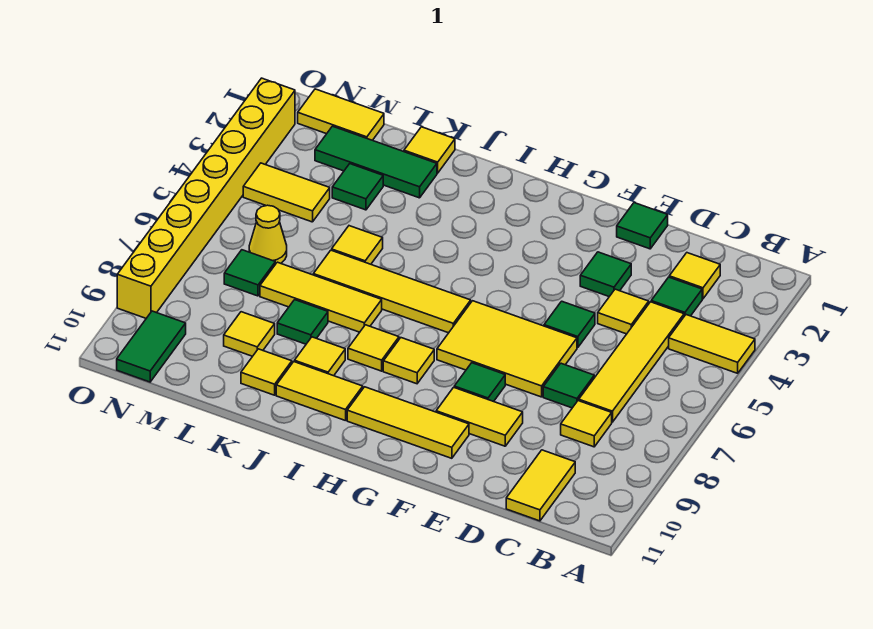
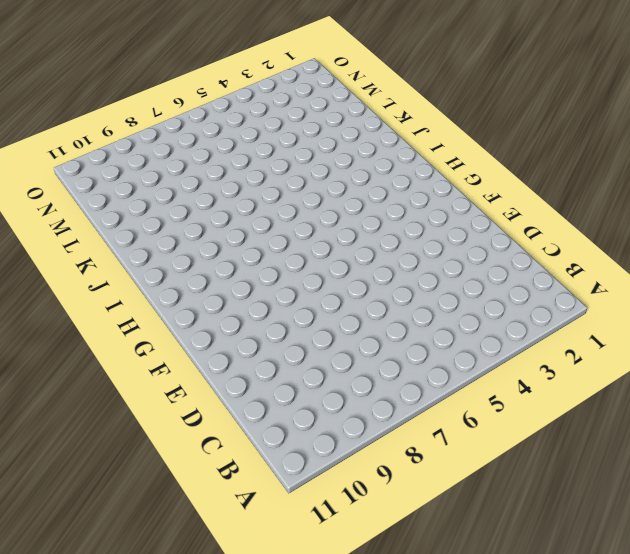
none -> yellow 1x2 tile [669,315,755,373]
none -> yellow 1x1 tile [669,253,720,299]
none -> green 1x1 tile [651,277,702,316]
none -> yellow 1x4 tile [579,302,684,422]

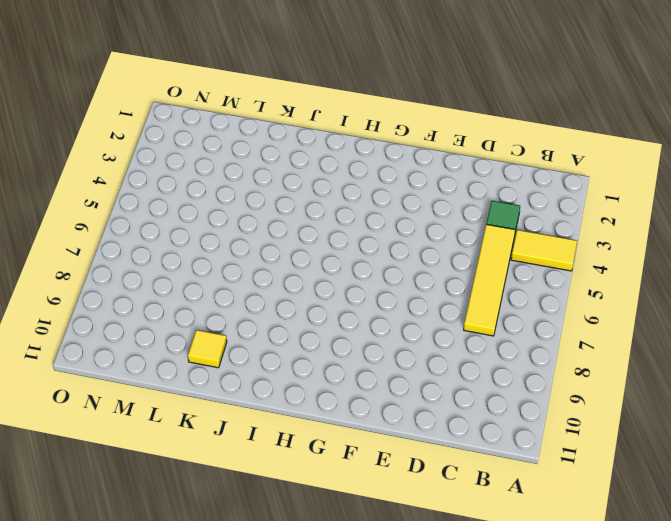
none -> yellow 1x1 tile [669,253,720,299]
none -> yellow 1x1 tile [561,401,612,447]
none -> yellow 1x2 tile [506,450,575,521]
none -> yellow 1x1 tile [598,289,649,334]

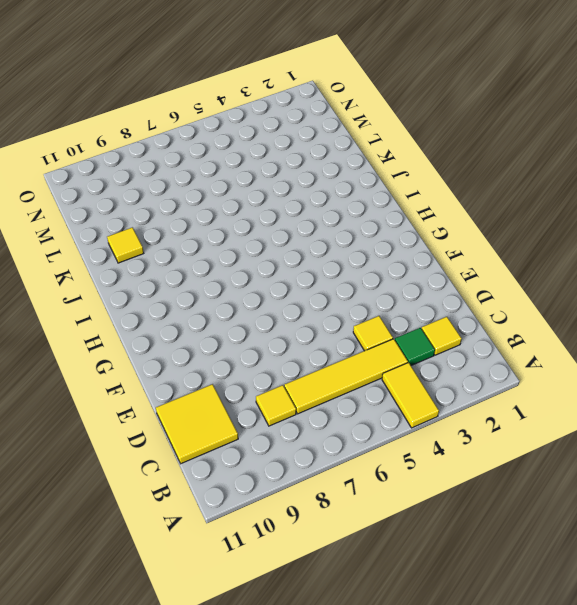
yellow 2x2 tile [156,384,238,464] -> yellow 1x2 tile [506,450,575,521]
none -> green 1x1 tile [543,363,594,408]
none -> green 1x1 tile [617,203,668,249]
none -> green 1x1 tile [580,252,631,297]
none -> green 1x1 tile [544,301,595,348]

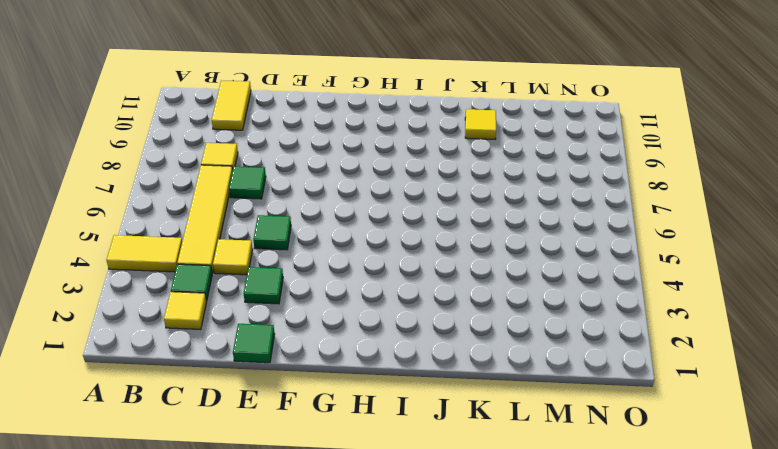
none -> yellow 2x3 tile [437,301,577,397]
none -> yellow 1x2 tile [436,387,523,446]
none -> green 1x1 tile [454,363,505,402]
none -> yellow 1x3 tile [347,387,469,458]

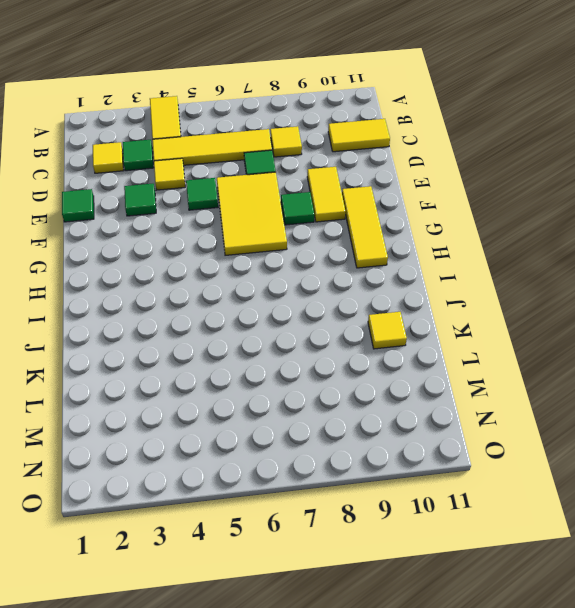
none -> yellow 1x4 tile [313,250,471,333]
none -> yellow 1x1 tile [383,338,434,384]
none -> yellow 1x1 tile [348,325,399,371]
none -> yellow 1x2 tile [276,362,363,421]

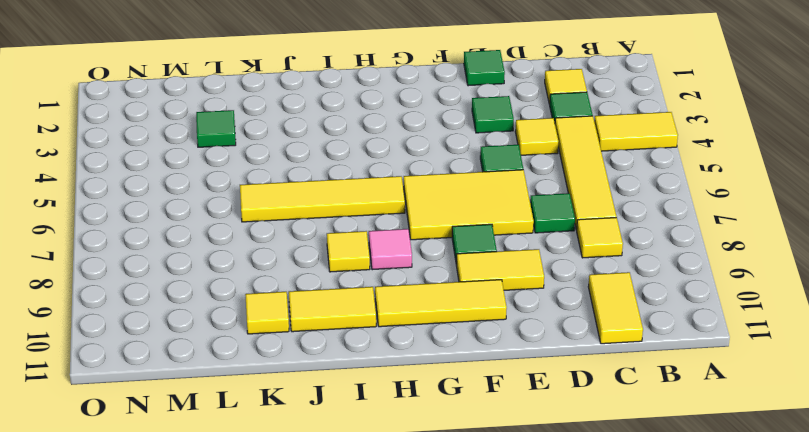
pink 1x1 tile [369,229,412,270] -> yellow 1x1 tile [383,338,434,384]
none -> yellow 1x3 tile [260,262,382,332]
none -> yellow 1x1 tile [294,337,345,376]
none -> yellow 1x1 tile [404,127,455,173]
none -> green 1x3 tile [315,126,437,198]

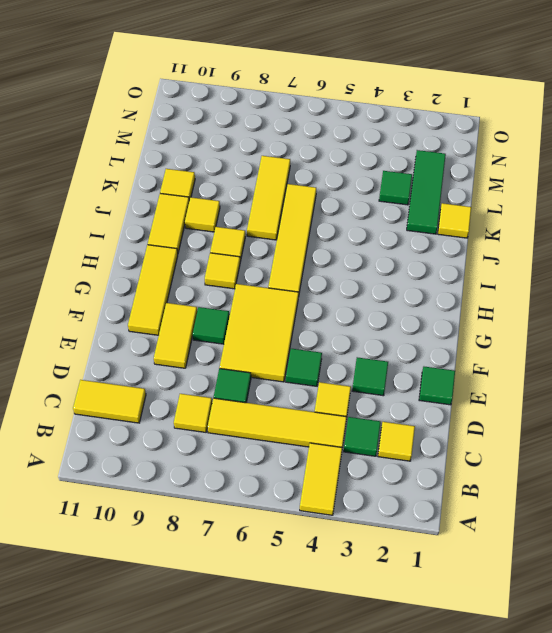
none -> yellow 1x1 tile [332,226,383,264]
none -> green 1x1 tile [277,300,328,344]
none -> yellow 1x1 tile [224,312,275,356]
none -> yellow 1x2 tile [298,89,384,140]

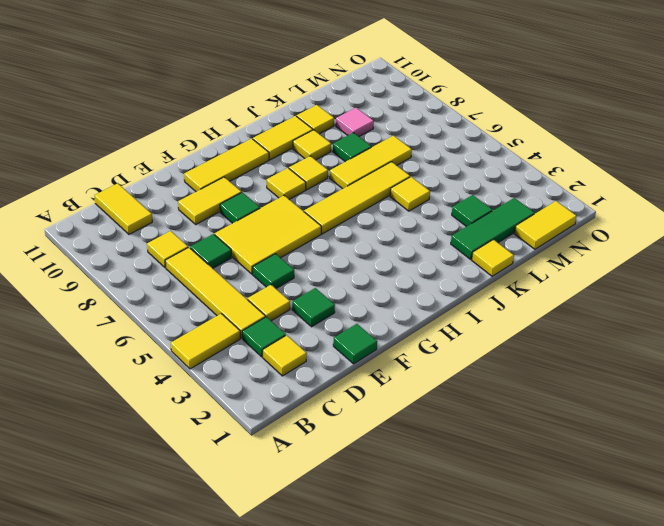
pink 1x1 tile [336,108,374,136] -> yellow 1x1 tile [224,312,275,356]
none -> yellow 1x2 tile [243,163,330,222]
none -> yellow 1x1 cone [249,205,287,264]
none -> green 1x1 tile [224,250,275,296]
none -> green 1x2 tile [117,311,186,382]

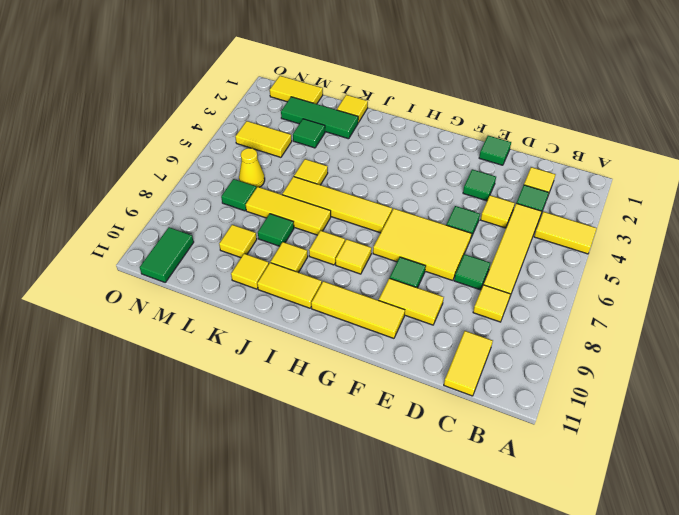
none -> yellow 1x8 brick [117,78,295,318]

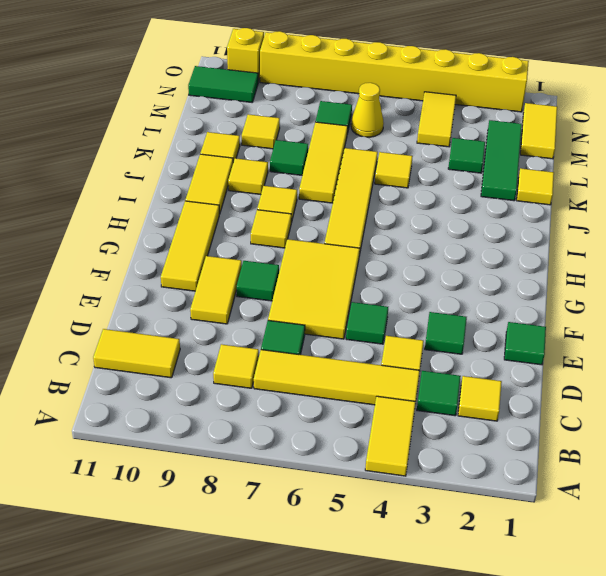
yellow 1x1 brick [227,28,264,82] -> none

